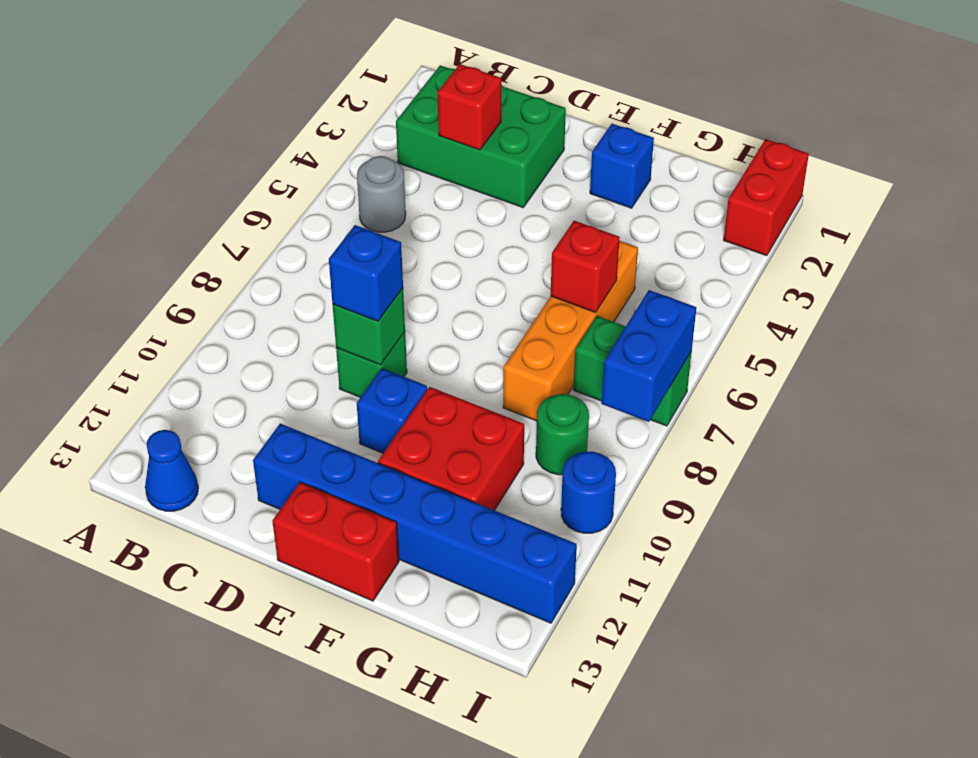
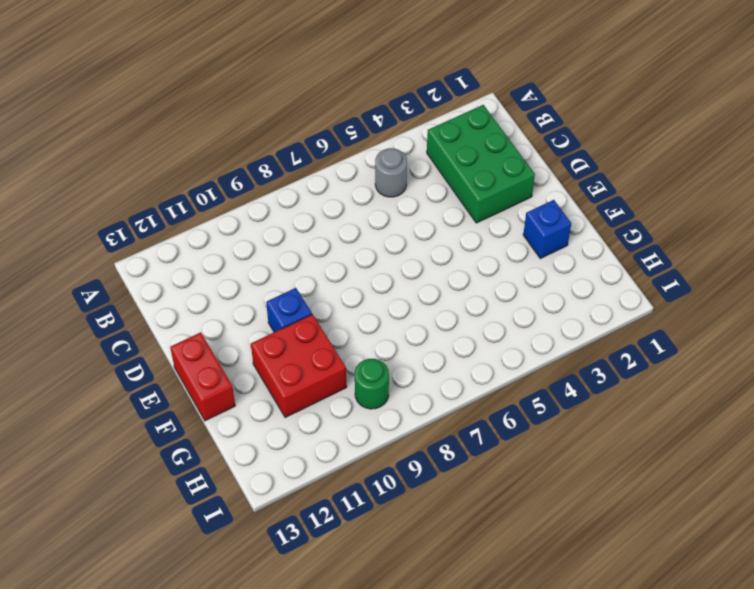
none -> blue 1x1 cone [145,430,198,511]
none -> green 1x1 brick [336,332,407,397]
none -> blue 1x6 brick [253,424,577,623]

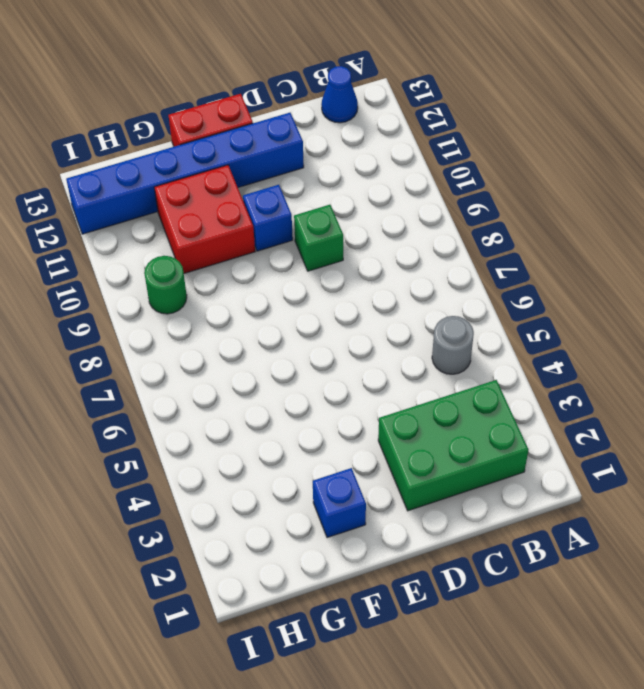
none -> orange 1x4 brick [503,241,638,421]
none -> green 1x2 brick [573,316,692,426]
none -> red 1x2 brick [724,139,809,256]

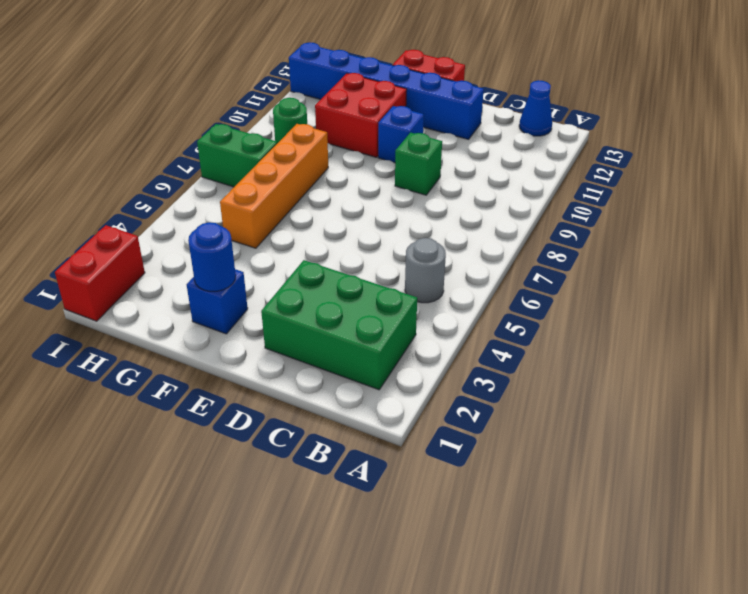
blue 1x1 round brick [188,222,236,291] -> blue 1x1 round brick moved to [561,452,616,533]
none -> red 1x1 brick [438,64,501,150]
none -> green 1x1 brick [333,288,405,365]
none -> red 1x1 brick [551,221,620,313]

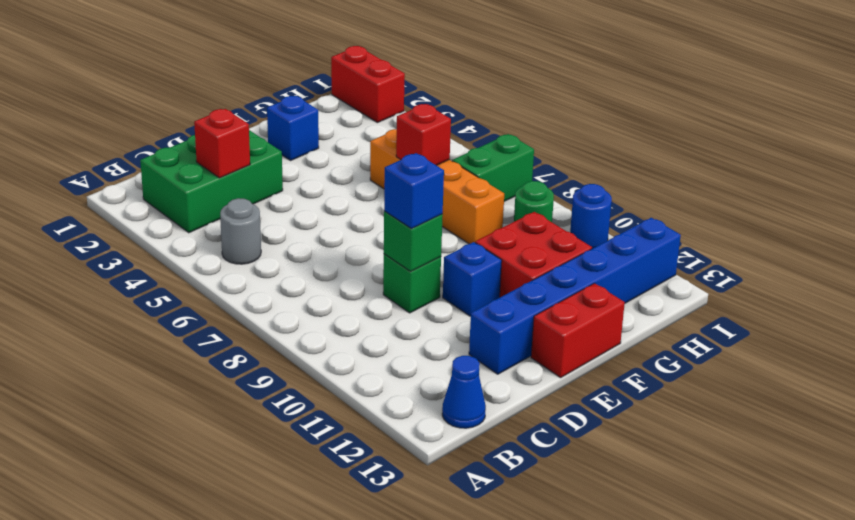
none -> blue 1x2 brick [601,290,696,422]

